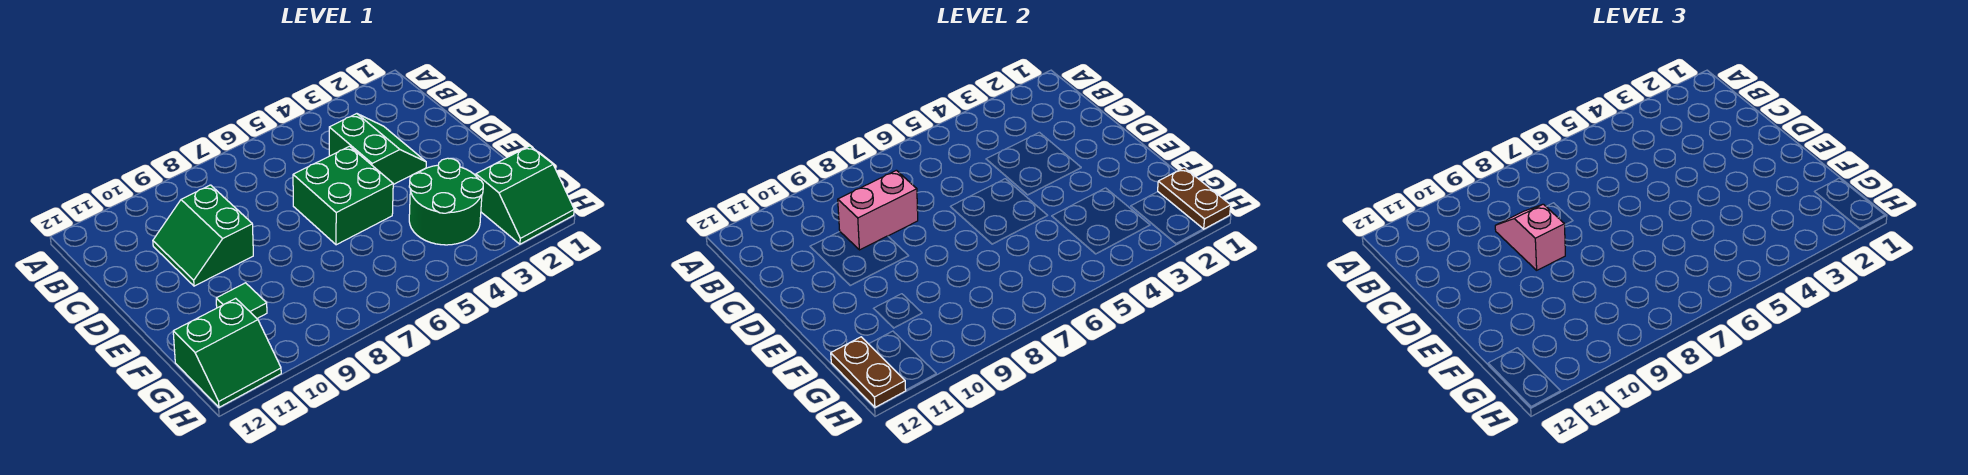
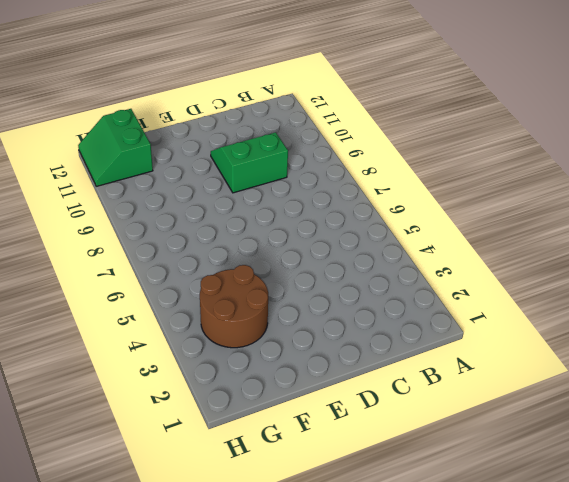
brown 2x2 round brick [200,265,268,348] -> green 2x2 round brick [409,158,483,245]
none -> green 2x2 slope [329,114,426,185]
none -> green 2x2 brick [293,146,393,245]

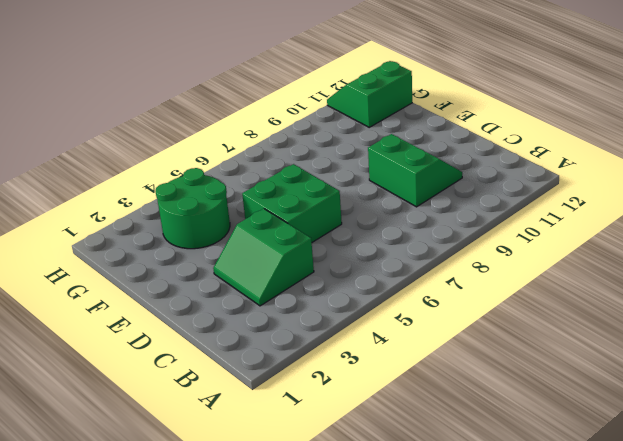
none -> green 1x1 tile [216,283,267,318]
none -> green 2x2 slope [476,146,574,244]

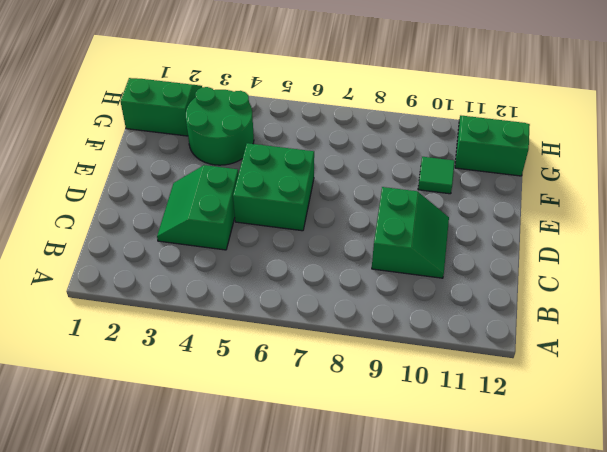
none -> pink 1x2 brick [838,170,918,250]
none -> brown 1x2 plate [1158,168,1231,229]

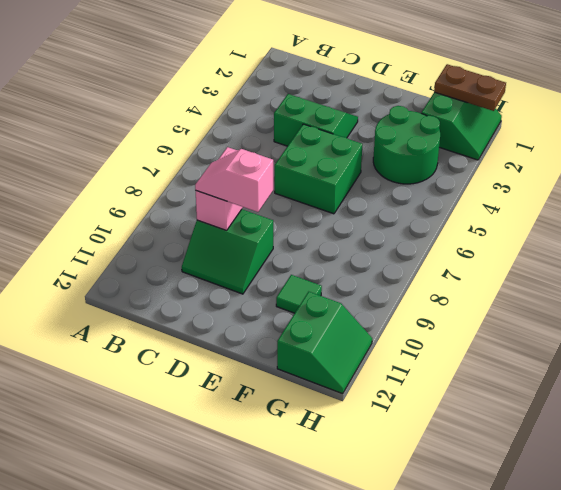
none -> brown 1x2 plate [831,337,906,407]

